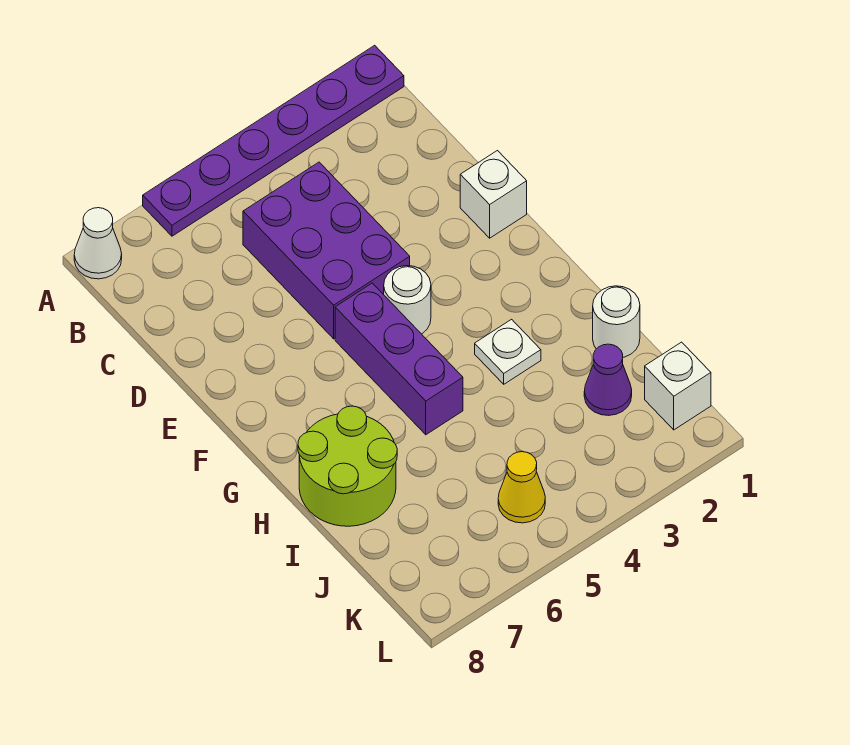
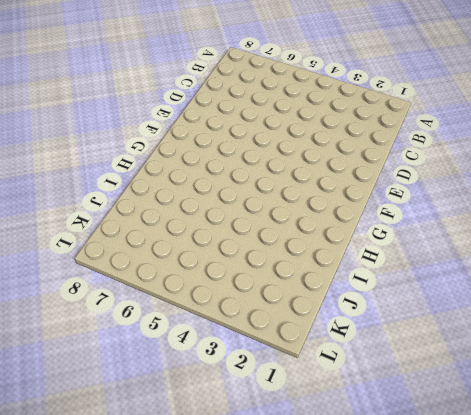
none -> purple 1x6 plate [143,45,404,236]
none -> white 1x1 cone [74,208,122,279]
none -> purple 2x3 brick [243,162,410,339]

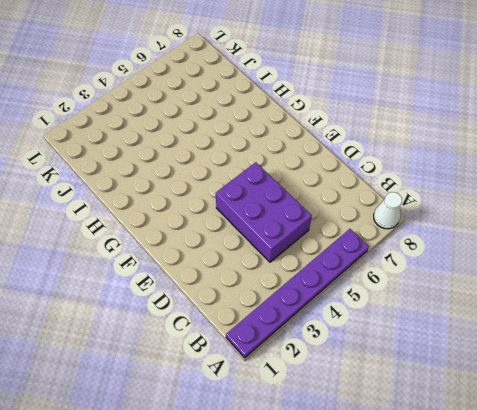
none -> white 1x1 brick [460,151,527,238]
none -> white 1x1 round brick [384,266,431,334]
none -> purple 1x3 brick [335,283,463,435]

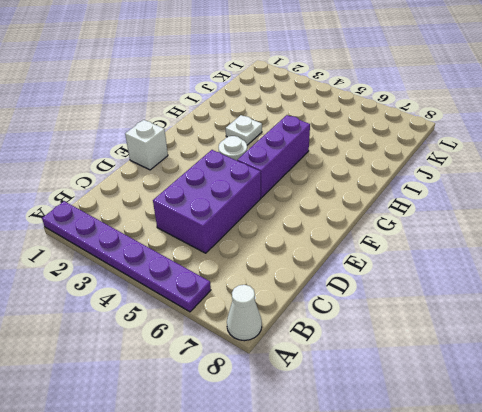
none -> lime 2x2 round brick [298,406,397,526]
none -> white 1x1 round brick [593,286,640,357]
none -> purple 1x1 cone [584,344,632,415]

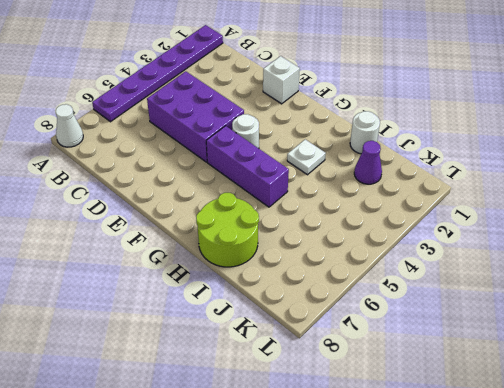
none -> white 1x1 brick [645,342,711,430]
none -> yellow 1x1 cone [498,452,545,523]

